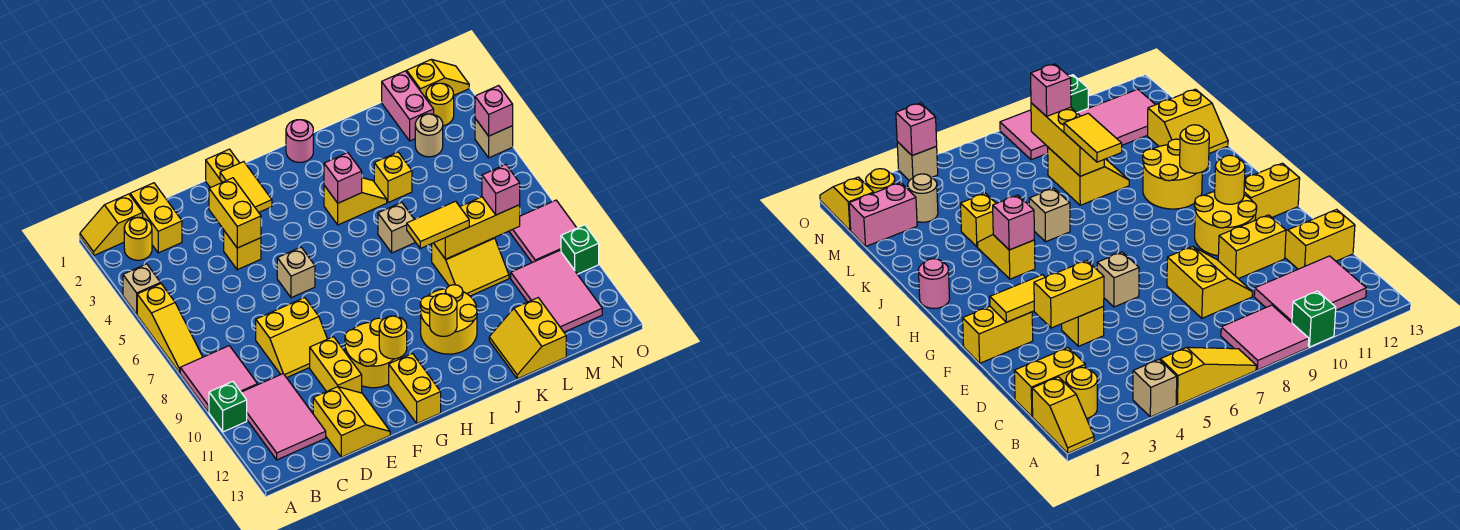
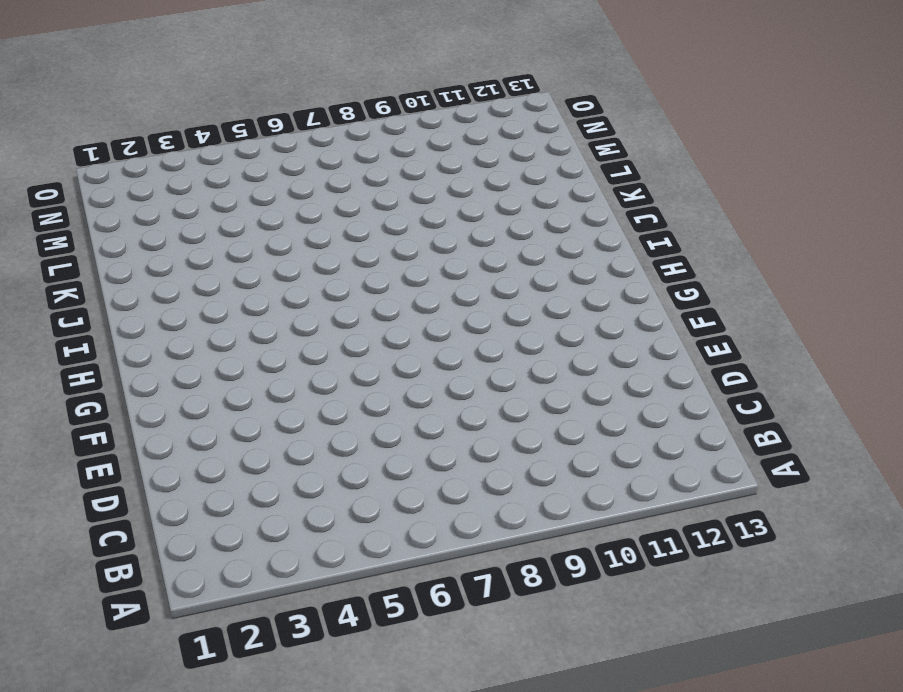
none -> yellow 1x2 slope [80,194,143,256]
none -> tan 1x1 brick [123,264,161,314]
none -> yellow 1x3 slope [137,284,202,373]
none -> pink 2x2 tile [180,346,257,412]

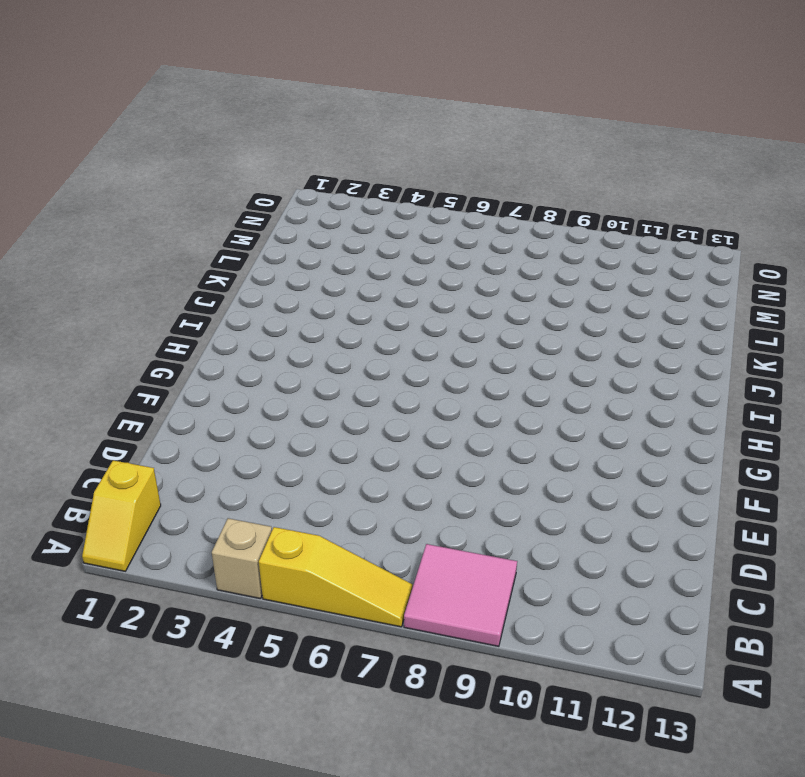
none -> green 1x1 brick [209,382,247,432]
none -> yellow 1x1 round brick [124,217,152,260]
none -> pink 2x3 tile [241,374,326,460]
none -> yellow 1x2 brick [130,183,182,253]

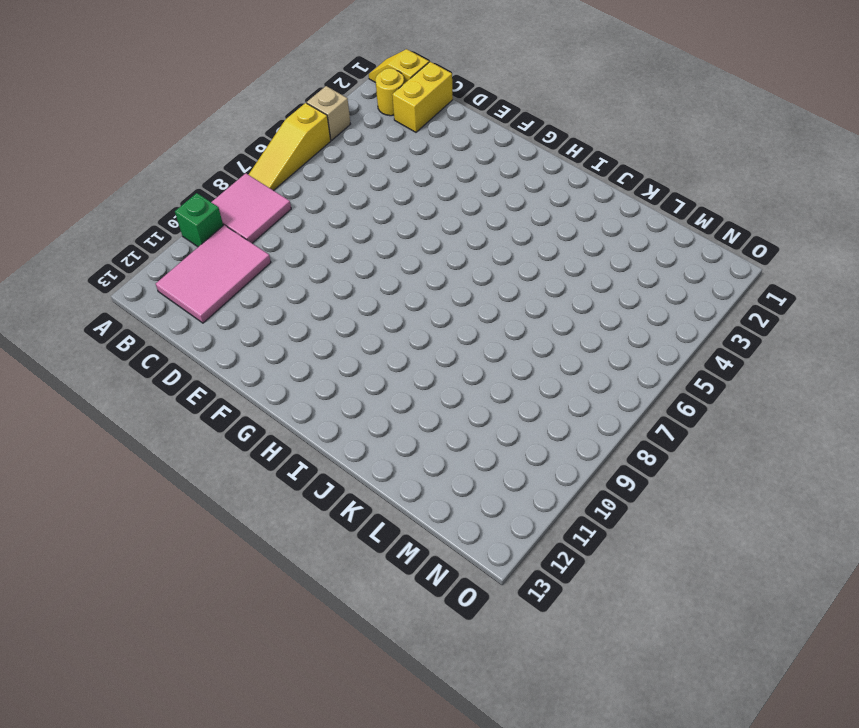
none -> yellow 2x2 slope [256,298,327,378]
none -> yellow 2x2 slope [313,387,390,457]
none -> yellow 1x1 brick [224,231,261,270]
none -> yellow 1x2 brick [310,337,362,393]

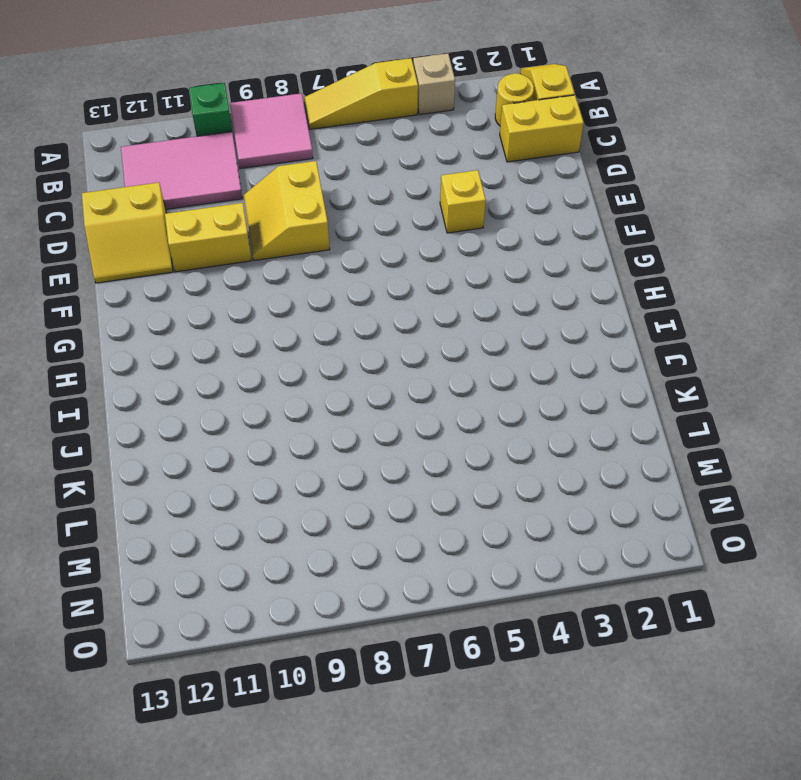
none -> yellow 1x2 brick [206,149,239,188]
none -> tan 1x1 brick [277,247,315,298]
none -> yellow 2x2 round brick [345,318,402,388]
none -> yellow 1x2 brick [389,354,441,423]

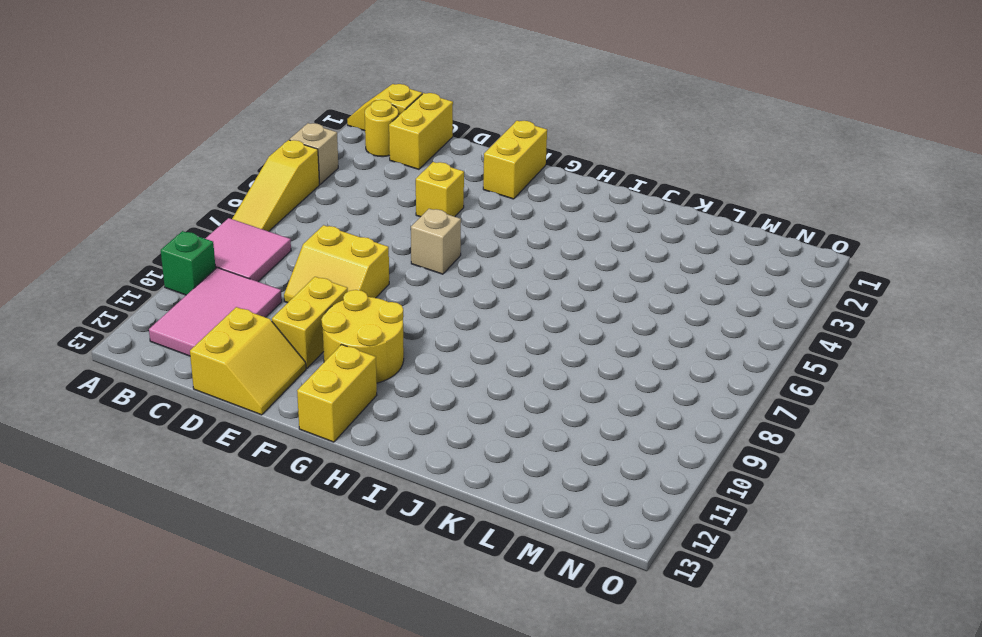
none -> pink 1x1 round brick [286,120,313,162]
none -> yellow 1x2 slope [324,178,387,225]
none -> yellow 2x2 round brick [420,285,477,354]
none -> tan 1x1 brick [378,202,416,253]

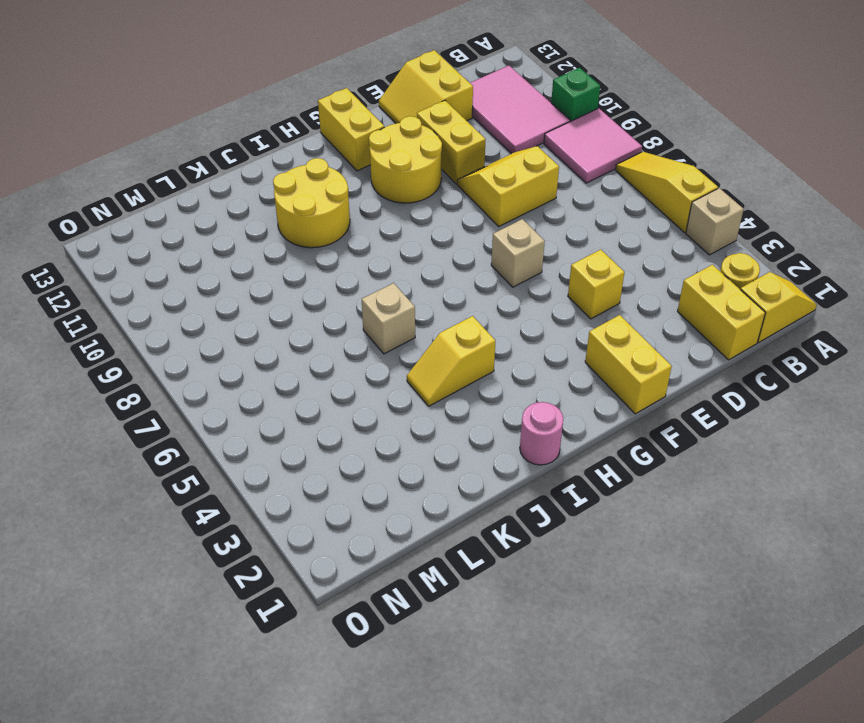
none -> yellow 1x1 brick [374,152,412,203]
none -> yellow 2x2 slope [432,238,509,296]
none -> yellow 2x2 slope [489,298,566,379]
none -> pink 1x2 brick [382,71,434,141]

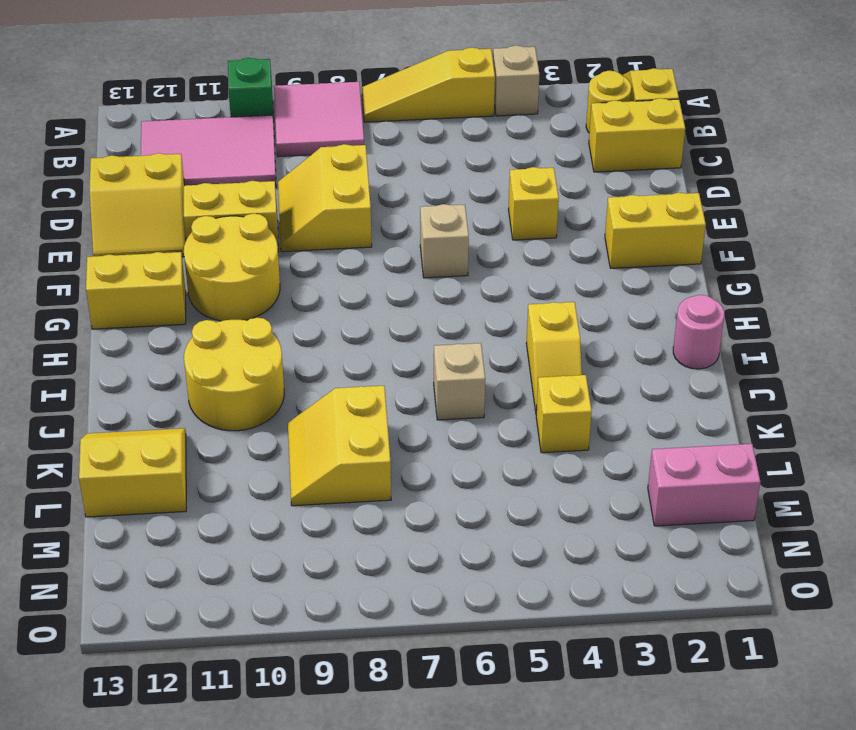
none -> tan 1x1 round brick [415,114,443,157]
none -> pink 2x3 tile [511,251,602,332]
none -> yellow 1x2 slope [407,59,469,98]
none -> yellow 1x1 round brick [426,83,454,126]

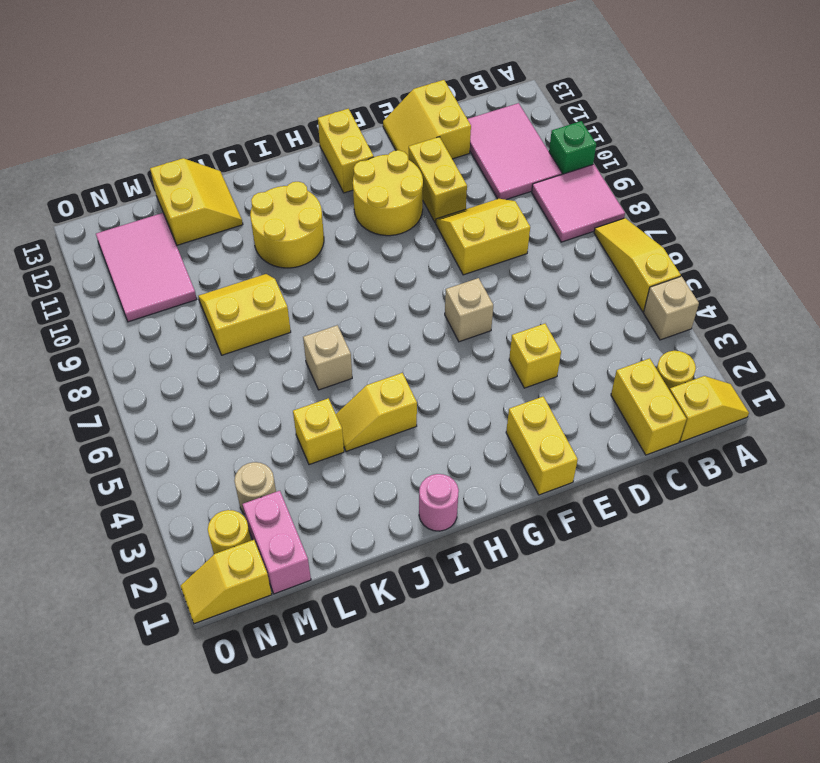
none -> pink 2x2 tile [509,200,576,263]
none -> tan 1x1 brick [475,119,513,158]
none -> green 1x1 brick [561,225,599,274]
none -> yellow 1x2 brick [209,178,261,248]

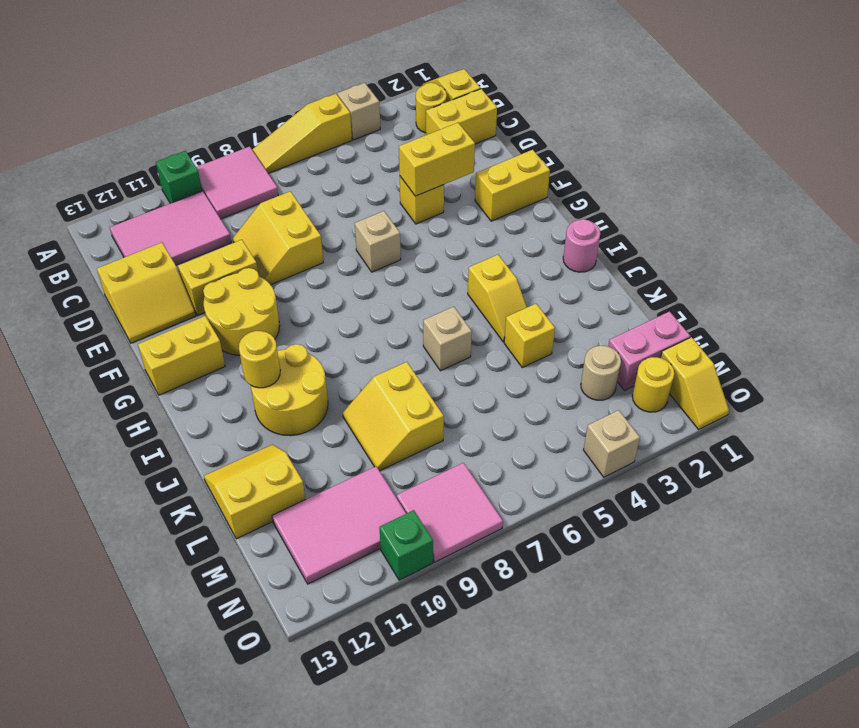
none -> yellow 1x2 tile [220,162,272,212]
none -> yellow 1x1 round brick [379,316,407,359]
none -> pink 1x1 brick [324,153,362,203]
none -> yellow 1x3 brick [434,197,520,259]

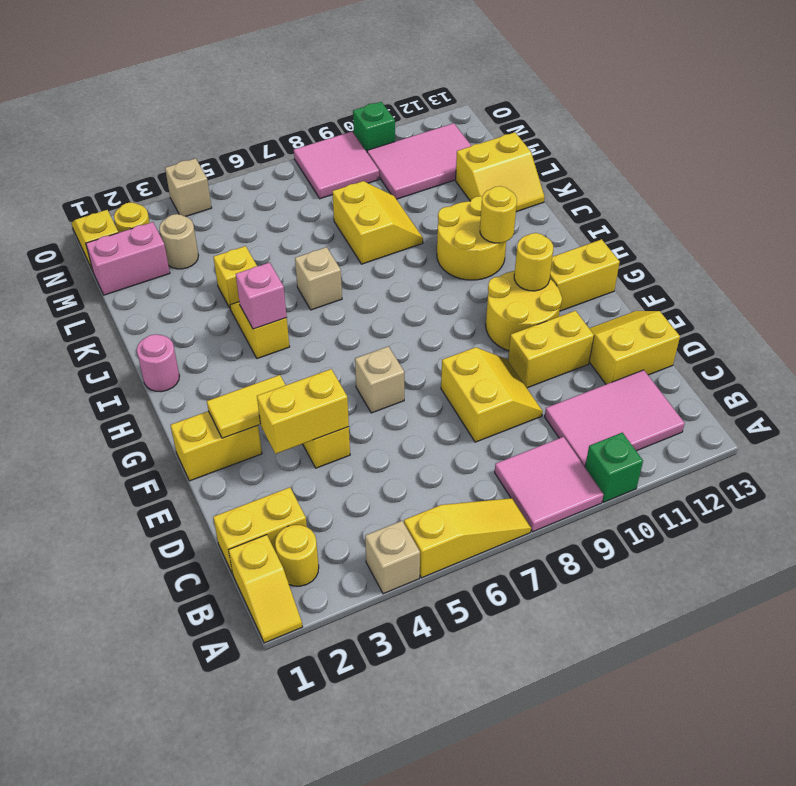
none -> yellow 1x3 brick [434,197,520,259]
none -> pink 1x1 brick [475,86,513,136]
none -> yellow 1x2 tile [407,201,469,248]
none -> pink 1x1 brick [482,165,520,215]

